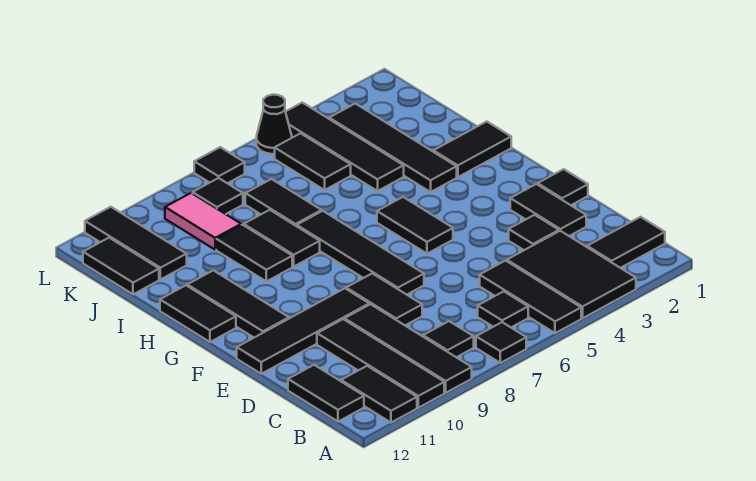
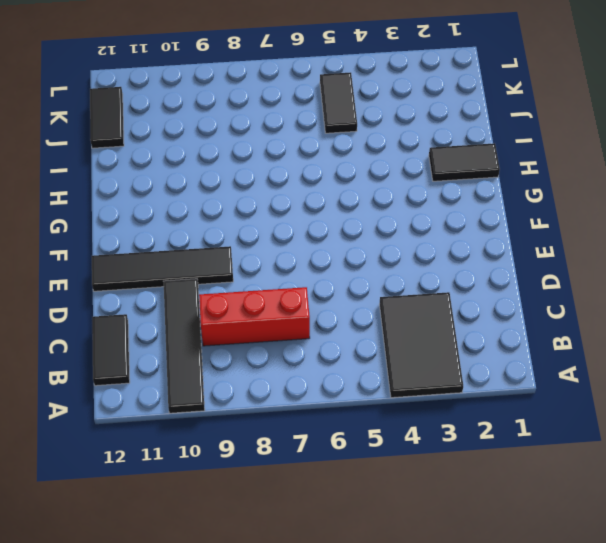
red 1x3 brick [199,287,310,346] -> black 1x4 tile [345,304,472,393]
none -> black 1x3 tile [480,261,581,333]
none -> black 1x1 tile [476,322,526,363]
none -> black 1x2 tile [341,366,417,423]
none -> black 1x2 tile [587,217,665,268]

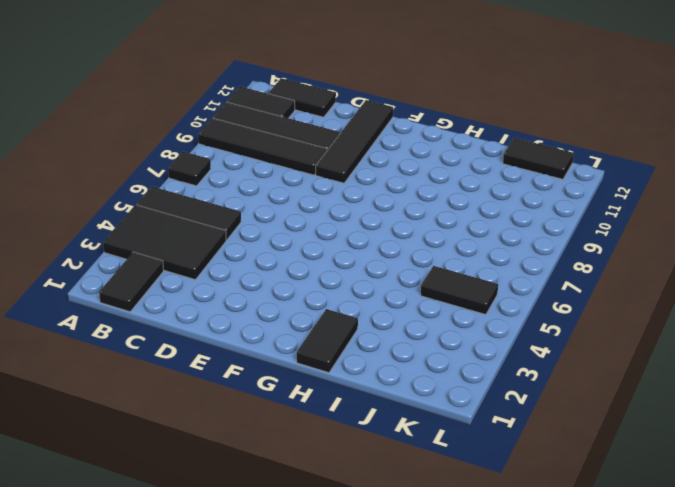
none -> black 1x1 tile [478,291,528,327]
none -> black 1x1 tile [423,321,474,357]
none -> black 1x2 tile [510,184,586,236]
none -> black 1x1 tile [509,215,559,250]

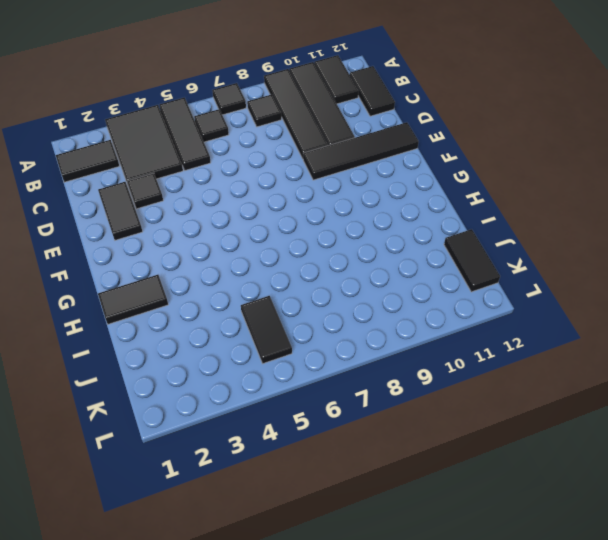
none -> black 1x2 tile [346,273,422,325]
none -> black 1x1 tile [538,169,588,205]
none -> black 1x4 tile [297,211,424,295]
none -> black 1x2 tile [377,197,453,254]

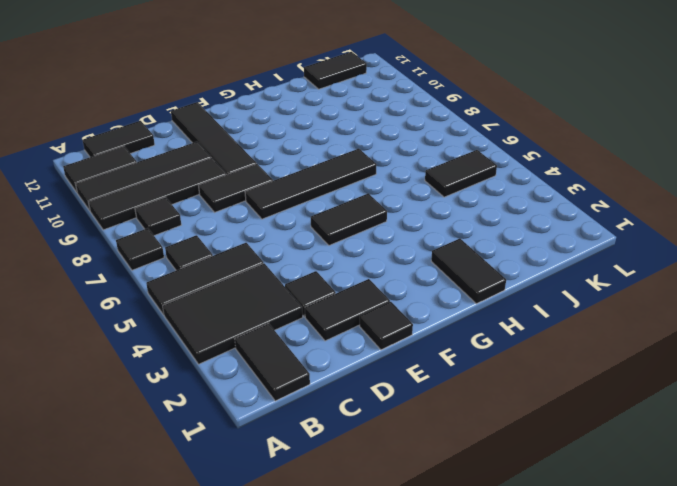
none -> black 1x3 tile [187,270,289,337]
none -> black 1x2 tile [160,285,236,342]
none -> black 1x4 tile [329,104,457,192]
none -> black 1x2 tile [244,210,320,266]

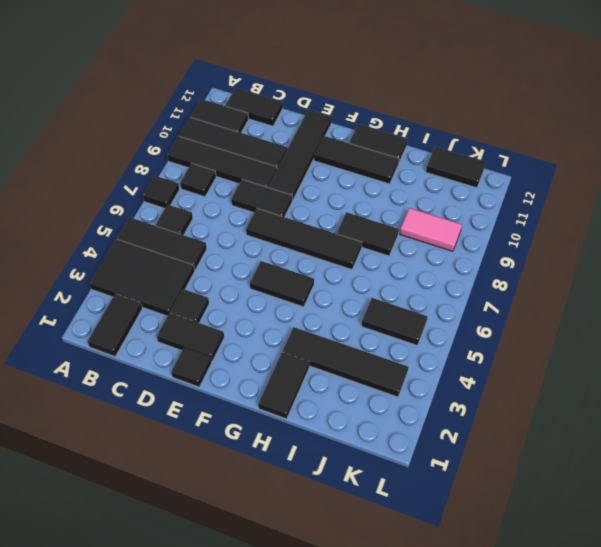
none -> black 1x2 tile [216,225,292,281]
none -> black 1x4 tile [286,103,404,191]
none -> black 1x2 tile [245,179,322,226]
none -> black 1x3 tile [85,207,187,279]

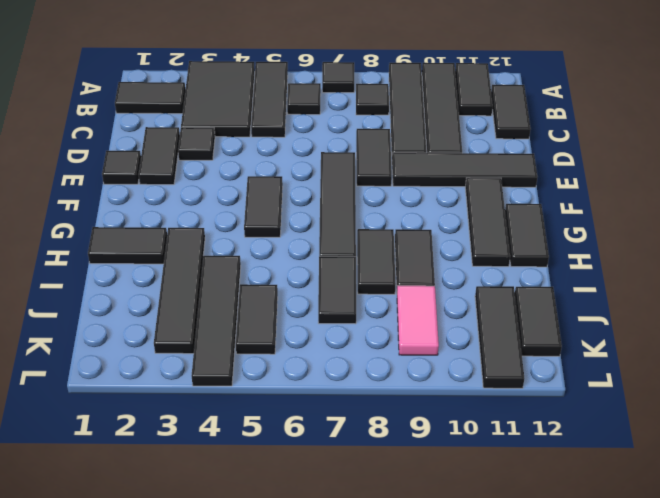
none -> black 1x1 tile [193,178,243,214]
none -> black 1x1 cone [256,95,292,154]
none -> black 1x1 tile [194,147,245,183]

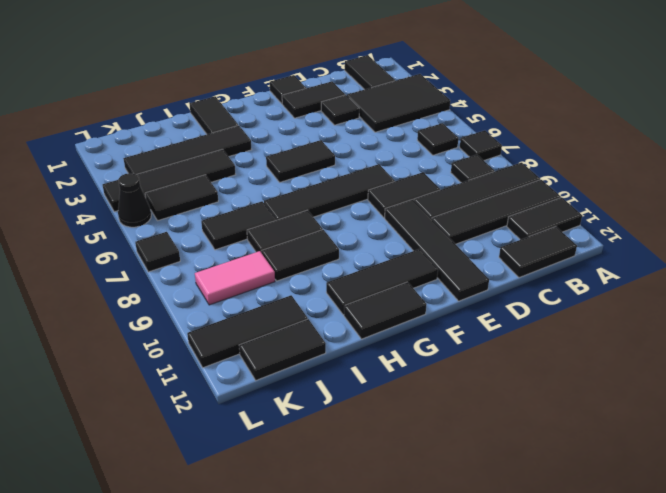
none -> black 1x3 tile [480,261,581,333]
none -> black 1x1 tile [193,178,243,214]

